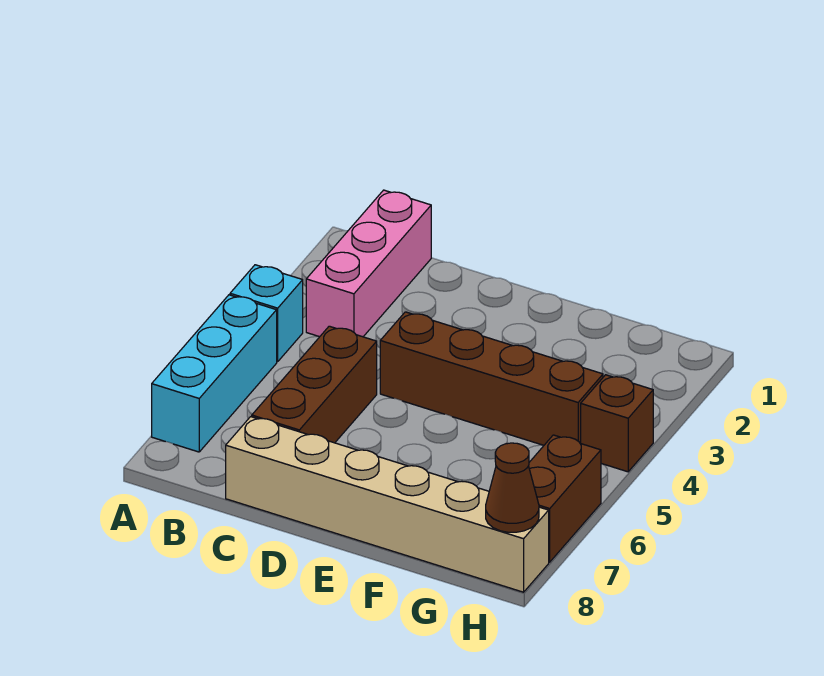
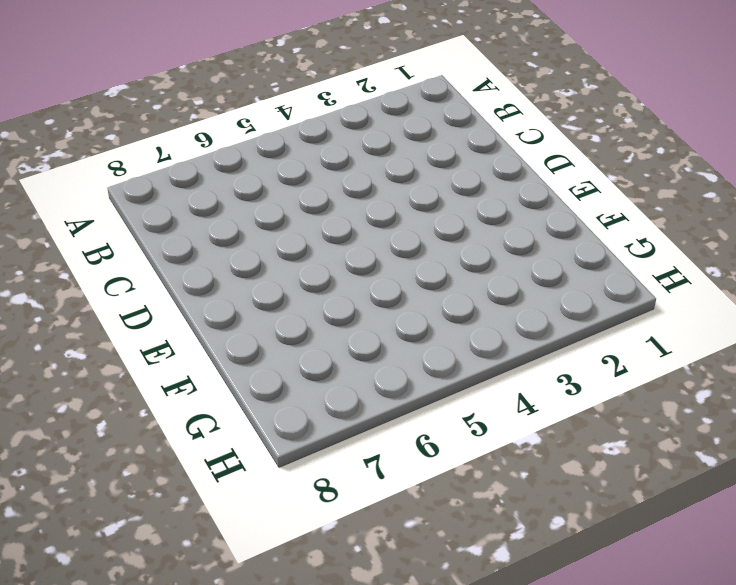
none -> cyan 1x1 brick [230,265,303,362]
none -> cyan 1x3 brick [152,295,277,452]

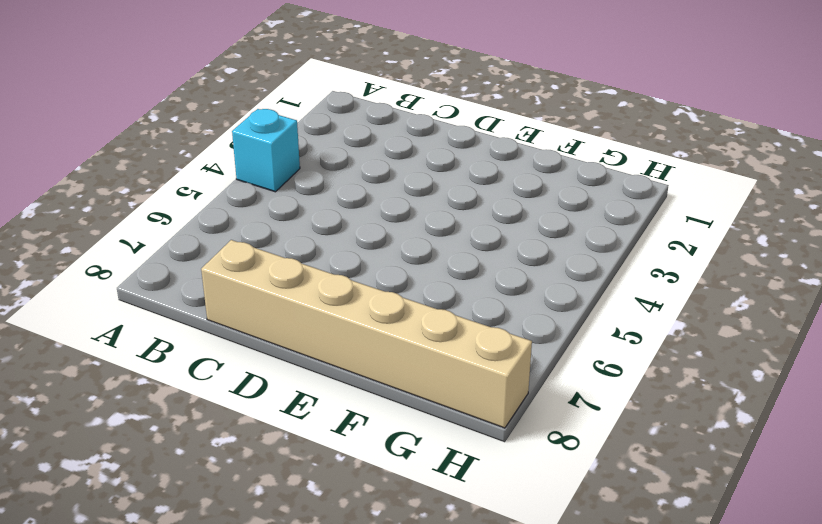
none -> cyan 1x3 brick [152,295,277,452]
none -> pink 1x3 brick [306,190,431,337]

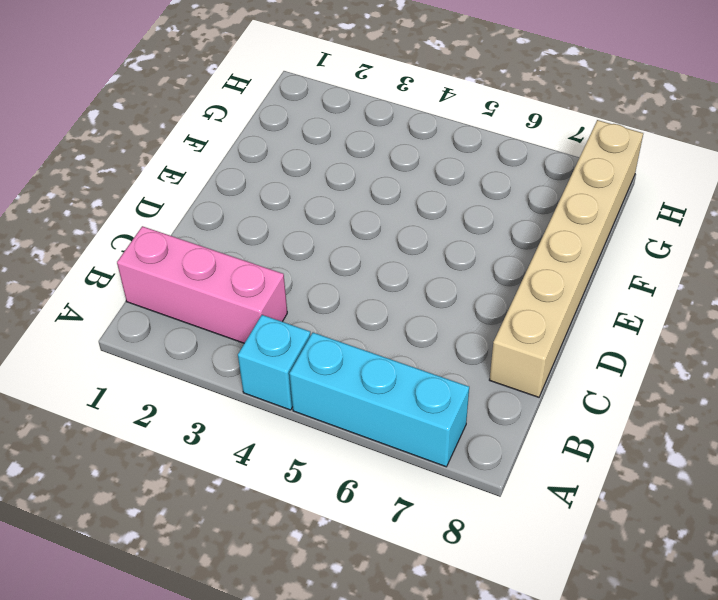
none -> brown 1x3 brick [252,326,377,443]
none -> brown 1x4 brick [380,312,603,445]

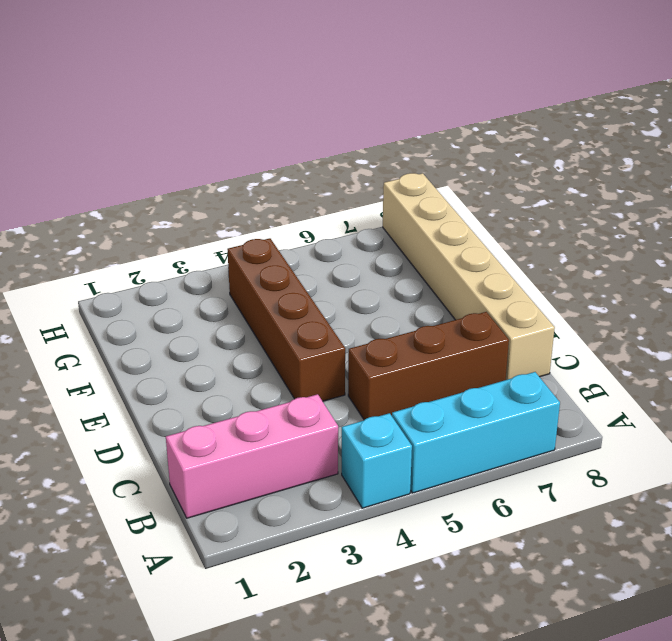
none -> brown 1x1 brick [581,375,653,472]
none -> brown 1x2 brick [529,435,601,562]

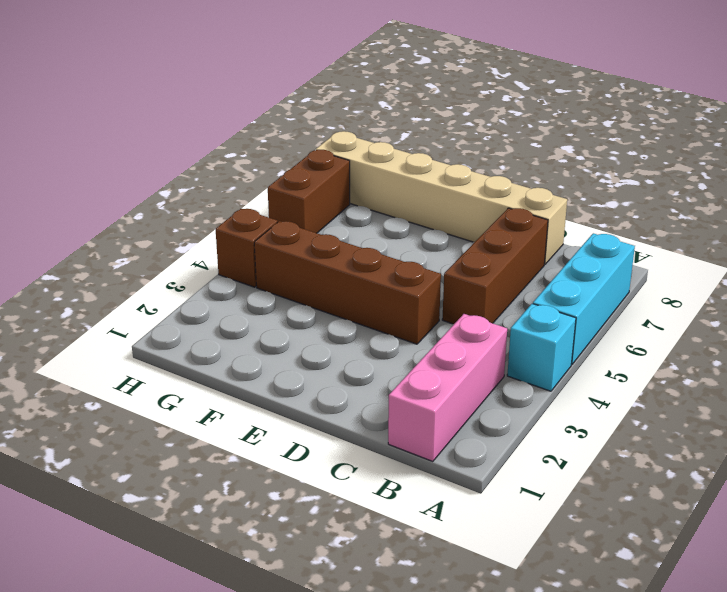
none -> brown 1x1 cone [486,443,539,532]

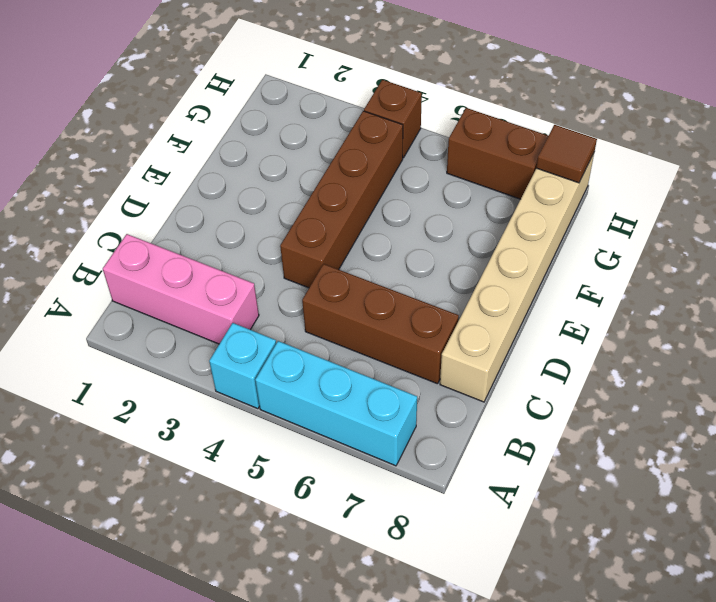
brown 1x1 tile [536,125,597,183] -> brown 1x1 cone [486,443,539,532]

